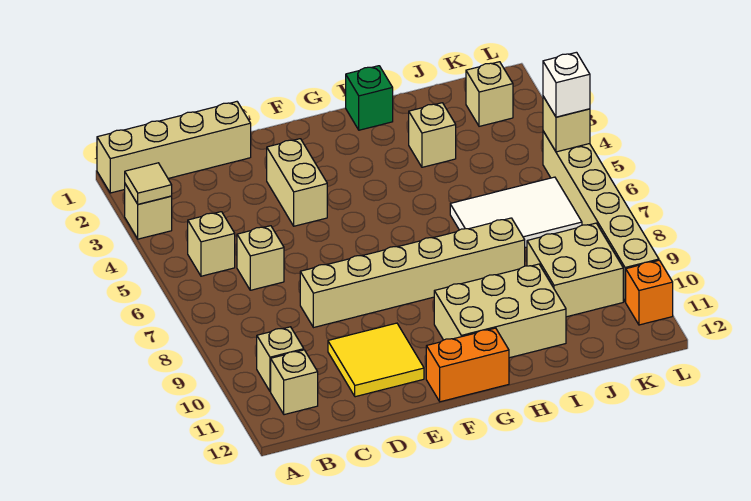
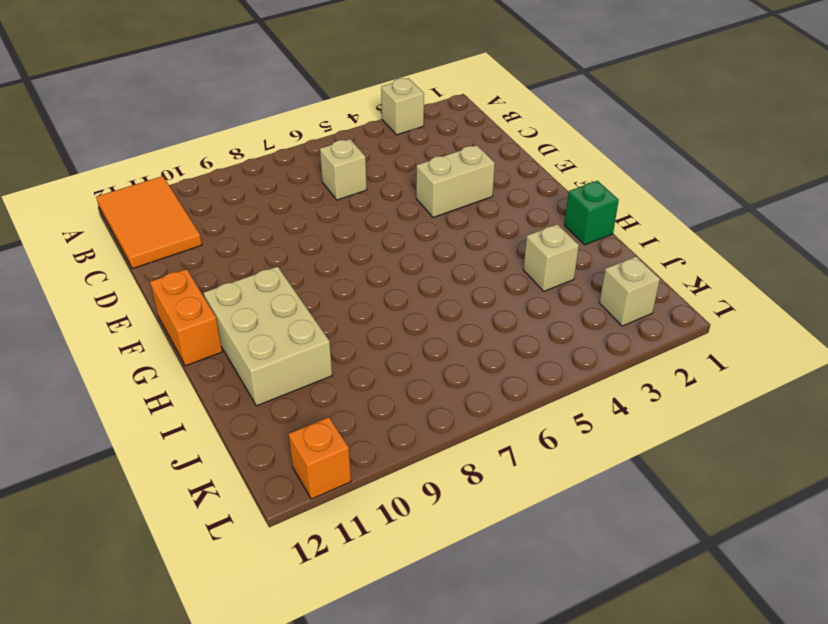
orange 2x3 tile [96,176,202,269] -> tan 1x1 brick [271,350,318,415]
none -> tan 1x4 brick [97,102,251,193]
none -> tan 1x1 brick [188,212,235,276]
none -> tan 1x1 brick [257,327,304,392]

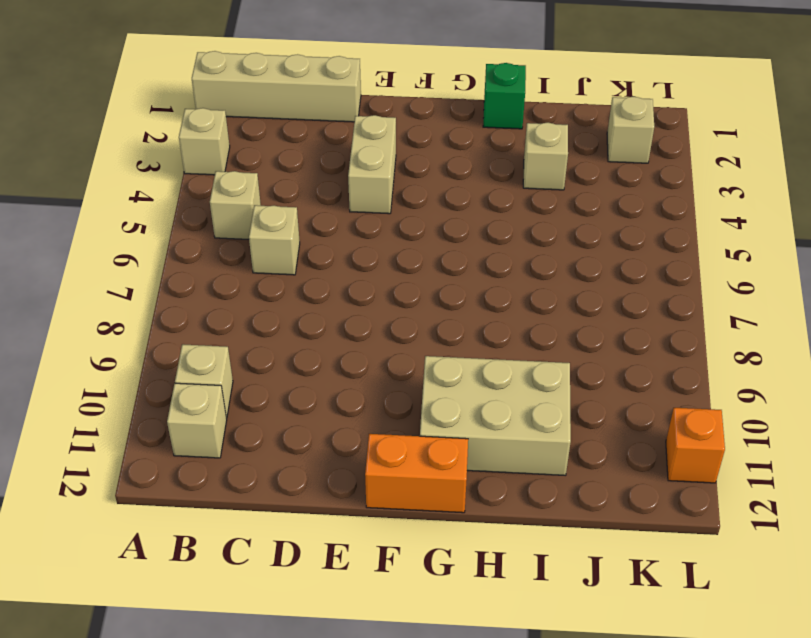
none -> tan 1x6 brick [300,218,525,328]
none -> yellow 2x2 tile [328,323,424,397]
none -> white 2x3 tile [450,177,582,248]

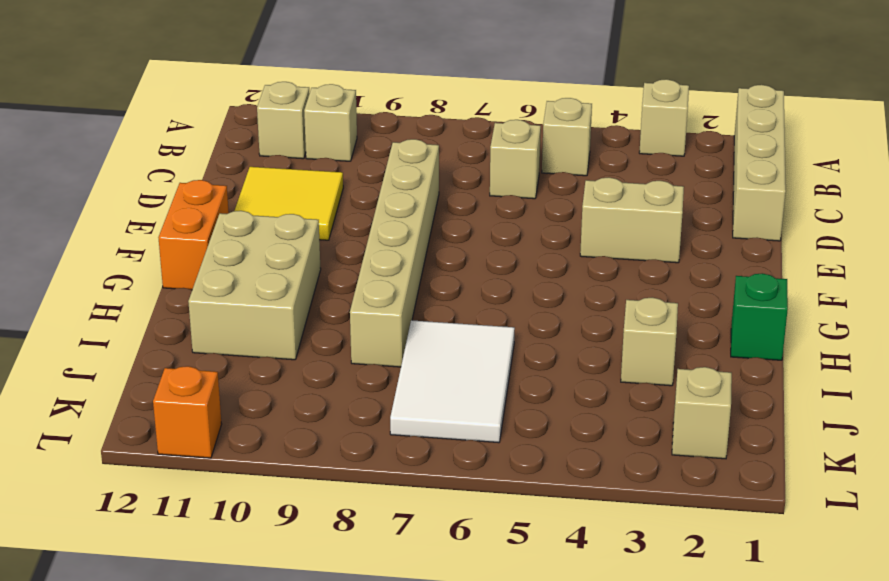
none -> tan 2x2 brick [527,223,623,317]
none -> tan 1x6 brick [543,131,659,302]
none -> tan 1x1 tile [125,163,172,204]

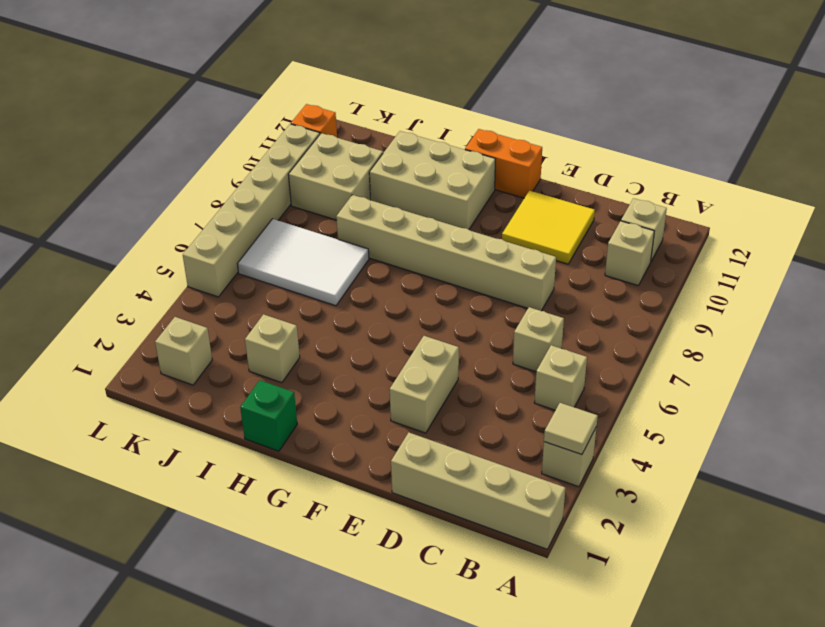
none -> tan 1x1 brick [543,96,590,152]
none -> white 1x1 brick [543,52,590,117]

